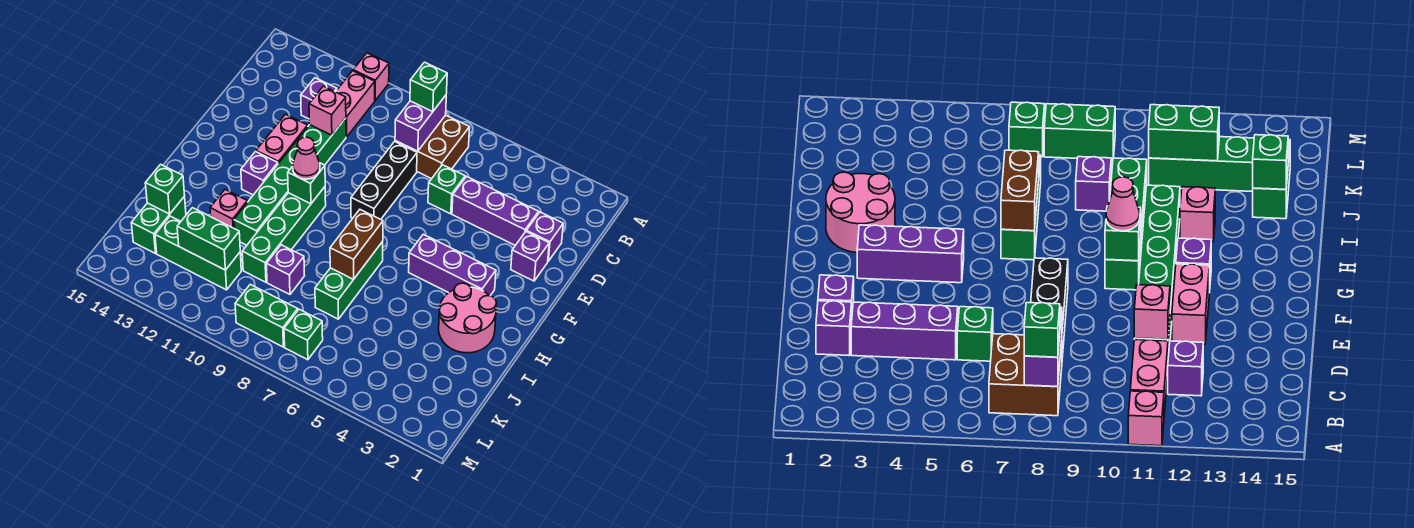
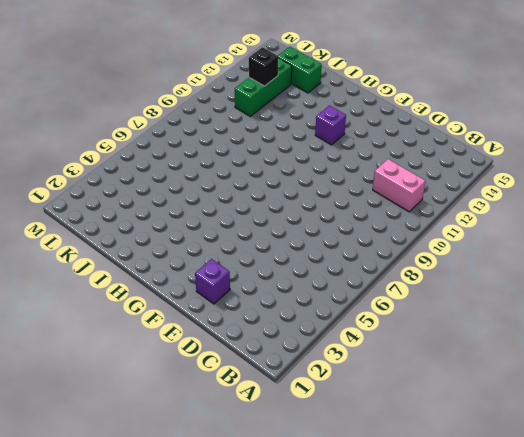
black 1x1 brick [249,47,278,86] -> green 1x2 brick [177,208,240,270]
none -> pink 1x1 brick [353,53,389,100]
none -> brown 2x2 brick [395,115,470,179]
none -> purple 1x1 brick [301,78,337,119]
none -> purple 1x1 brick [526,212,563,261]

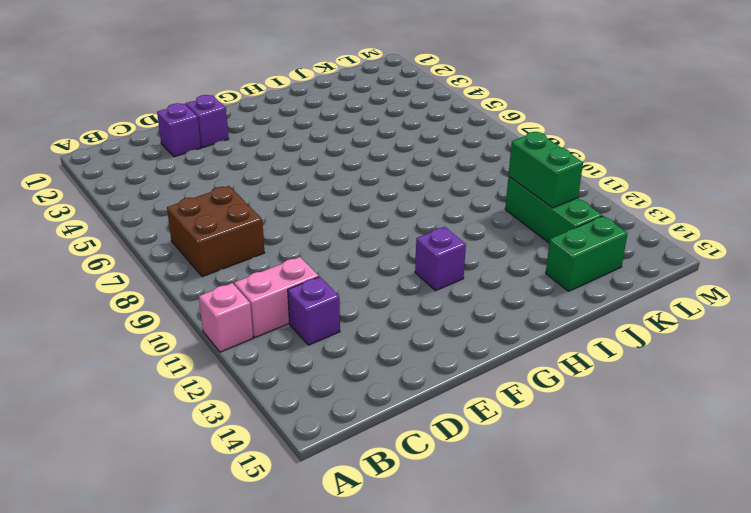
none -> purple 1x3 brick [452,177,539,245]
none -> green 1x1 brick [428,165,465,214]
none -> black 1x3 brick [351,142,417,219]
none -> green 1x6 brick [234,118,346,245]

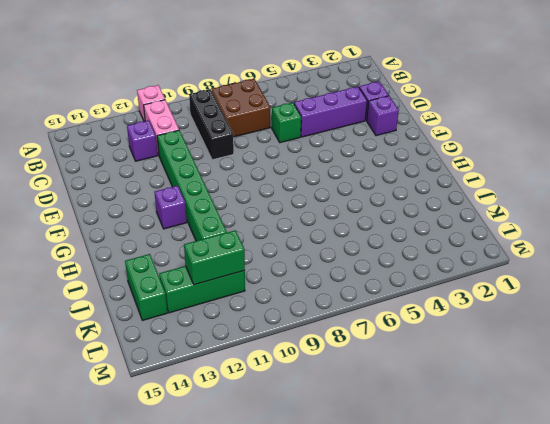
black 1x3 brick [189,89,234,160] -> black 1x3 brick moved to [351,142,417,219]
none -> pink 1x2 brick [256,114,308,164]
none -> purple 1x3 brick [409,234,496,296]
none -> green 1x4 brick [242,187,326,282]
none -> pink 2x2 round brick [439,283,496,353]

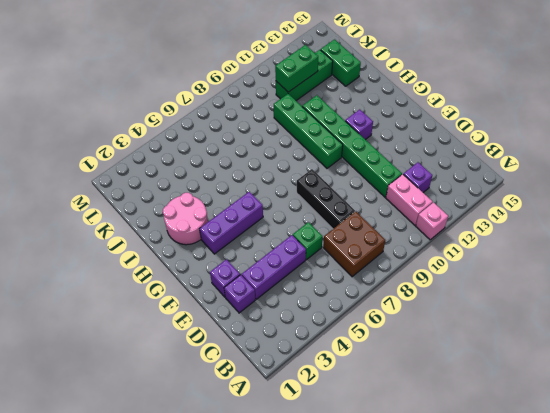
none -> pink 1x2 brick [256,114,308,164]
none -> green 1x3 brick [315,242,383,319]
none -> pink 1x1 brick [210,190,247,228]
none -> purple 1x1 brick [266,245,305,294]

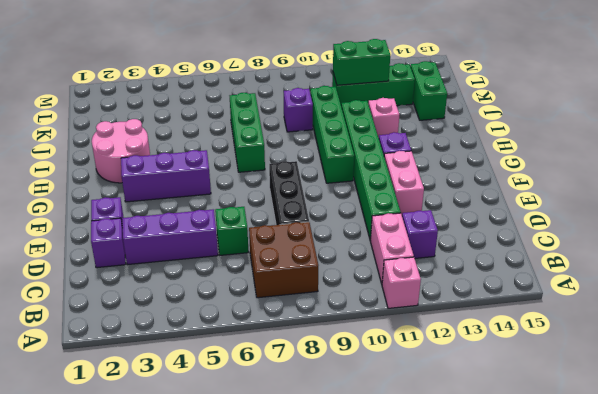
none -> green 1x1 brick [284,309,323,360]
none -> green 1x2 brick [235,284,298,347]
none -> purple 1x2 brick [395,95,446,151]
none -> pink 1x1 brick [309,86,346,135]

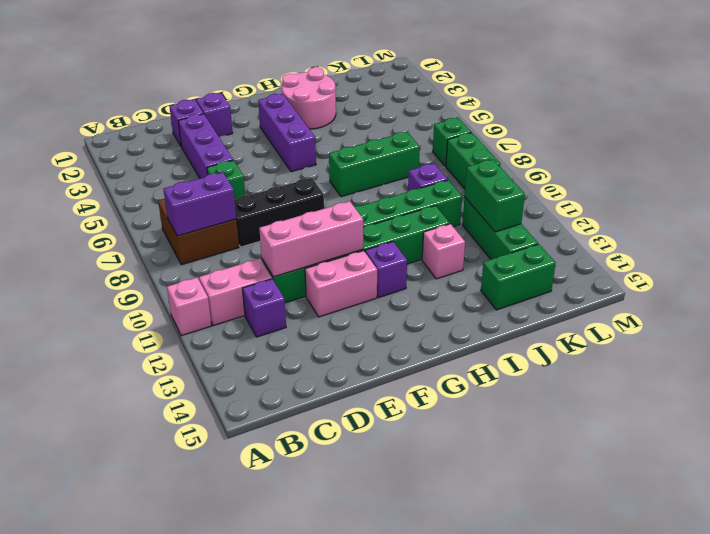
pink 1x3 brick [259,201,363,277] -> pink 1x1 brick [309,86,346,135]
none -> green 1x1 brick [288,163,325,204]
none -> brown 1x2 brick [330,210,383,280]
none -> green 1x1 brick [145,164,185,214]
none -> green 1x1 brick [410,62,447,112]

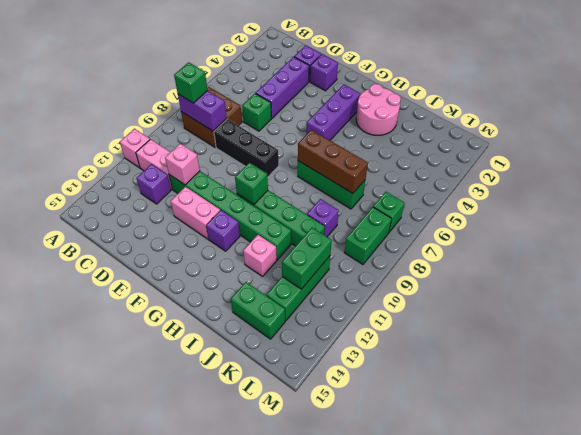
brown 1x3 brick [298,130,368,193] -> brown 1x2 brick [330,210,383,280]
none -> green 1x1 brick [145,164,185,214]
none -> pink 1x1 cone [293,137,320,179]

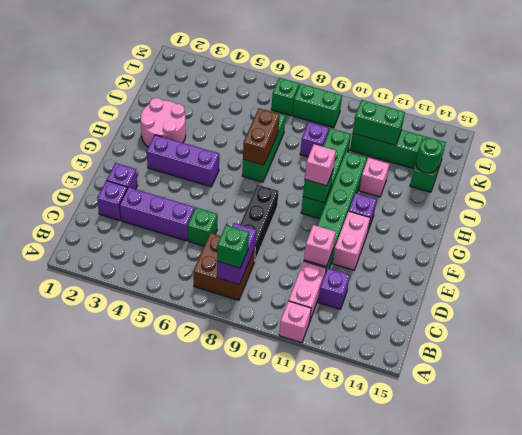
pink 1x1 brick [305,144,336,186] -> pink 1x1 cone [293,137,320,179]
green 1x1 round brick [416,138,442,173] -> green 1x1 brick [145,164,185,214]

